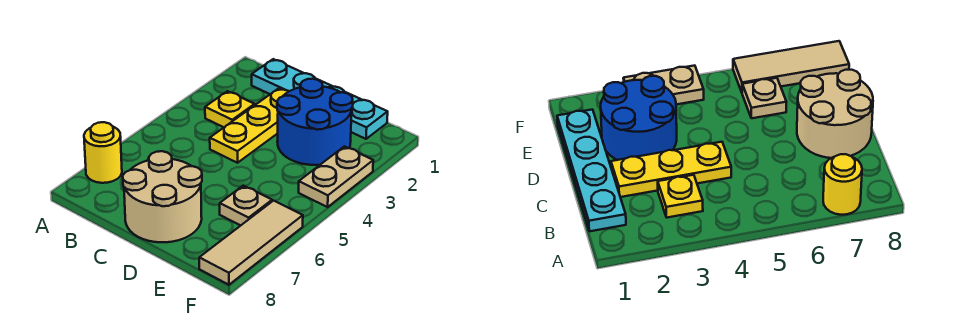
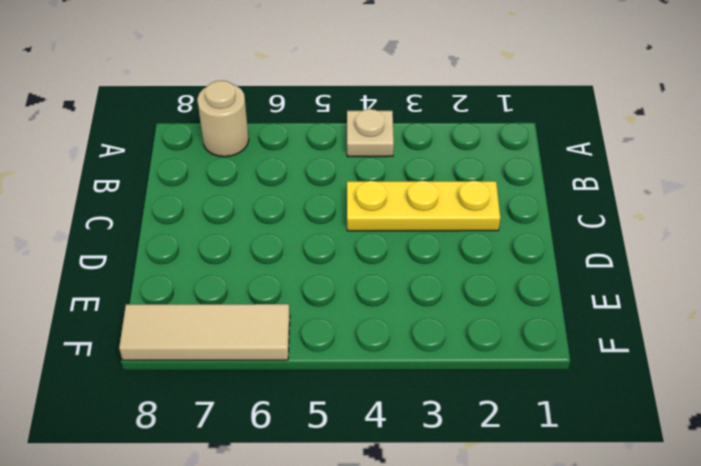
tan 1x1 plate [347,109,394,157] -> tan 1x1 plate moved to [220,186,272,226]
tan 1x1 round brick [197,81,249,157] -> yellow 1x1 round brick [84,122,122,183]
none -> cyan 1x4 plate [252,59,388,139]
none -> yellow 1x1 plate [205,91,255,127]

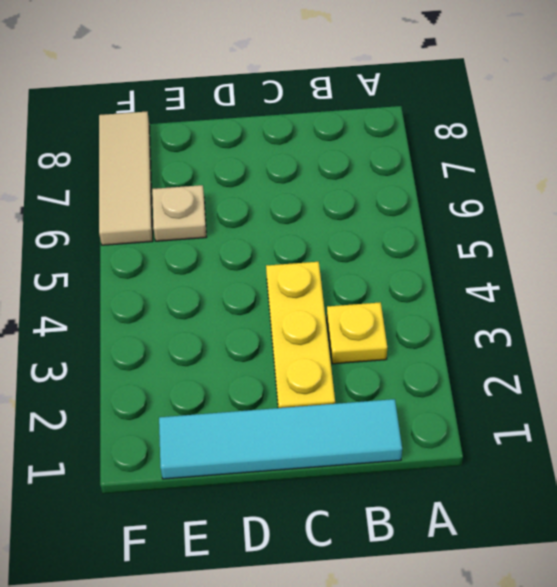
cyan 1x4 tile [159,399,402,479] -> cyan 1x4 plate [252,59,388,139]
none -> yellow 1x1 round brick [84,122,122,183]
none -> tan 2x2 round brick [123,151,202,242]

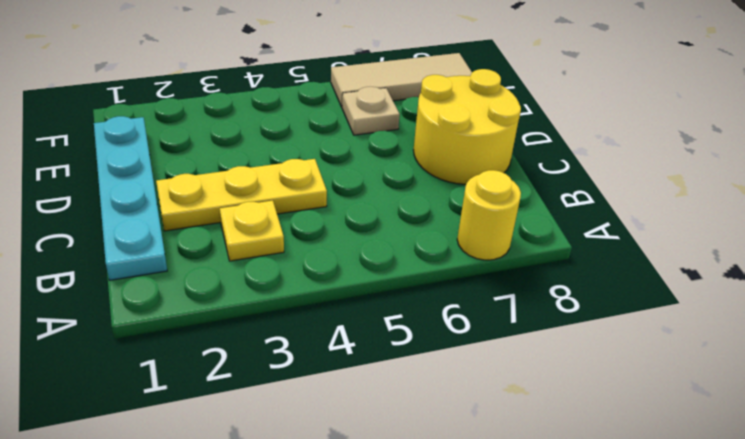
yellow 2x2 round brick [414,69,521,184] -> tan 2x2 round brick [123,151,202,242]
none -> blue 2x2 round brick [277,79,353,165]
none -> tan 1x2 plate [299,146,373,207]

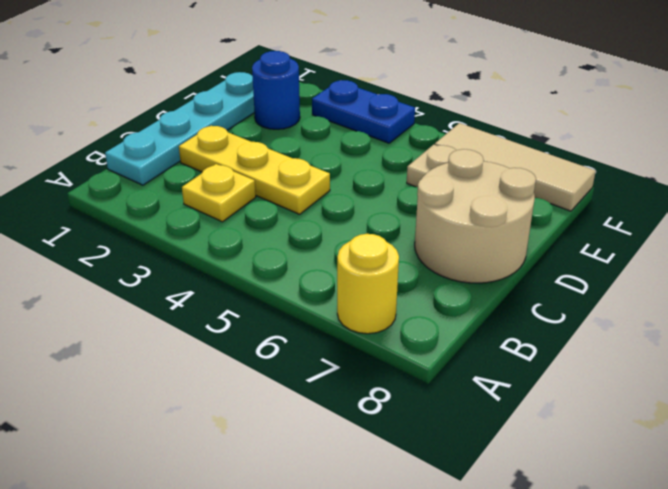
blue 1x1 round brick [252,51,300,129] -> blue 2x2 round brick [277,79,353,165]
blue 1x2 plate [312,80,415,143] -> tan 1x2 plate [299,146,373,207]

